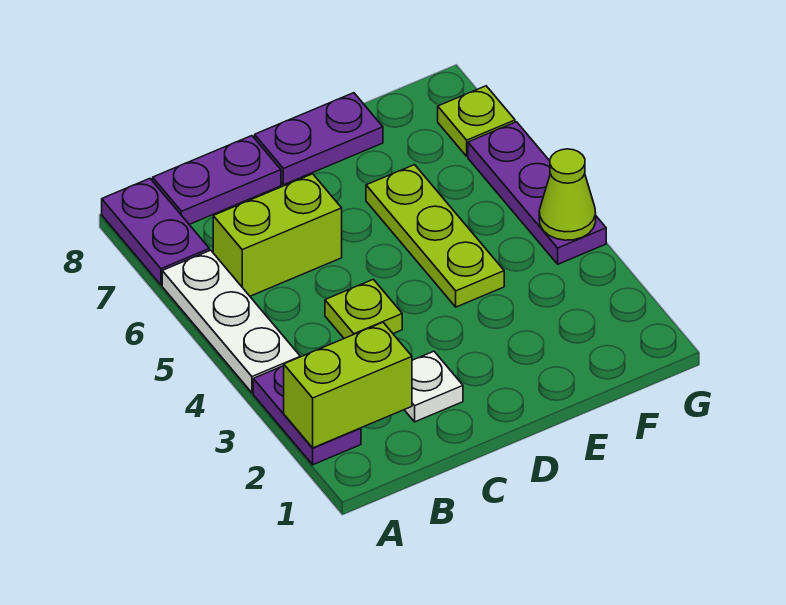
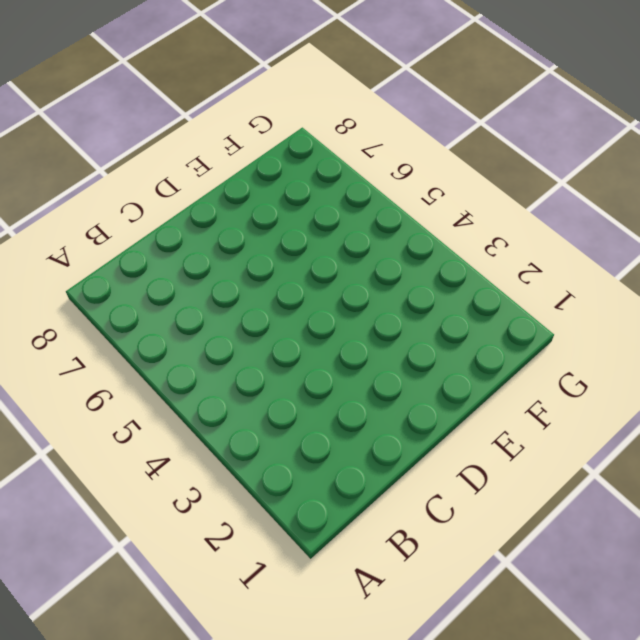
none -> purple 1x2 plate [253,366,361,465]
none -> white 1x3 plate [162,250,300,393]
none -> purple 1x2 plate [102,179,209,285]

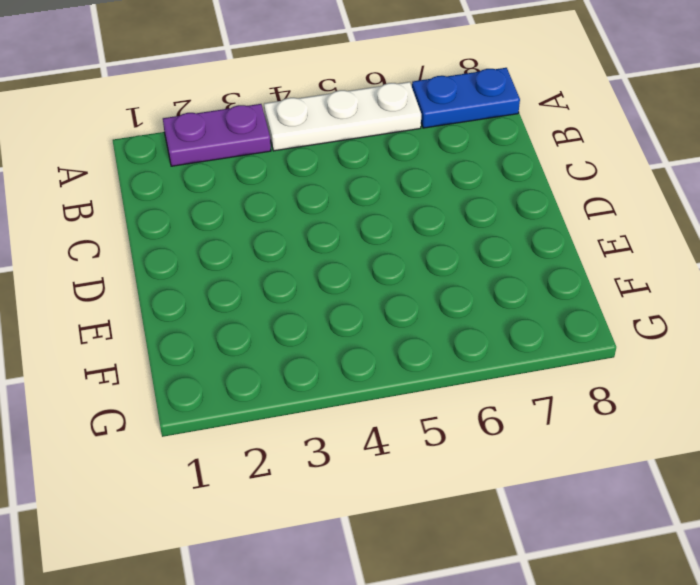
blue 1x2 plate [412,68,520,128] -> purple 1x2 plate [102,179,209,285]
none -> lime 1x2 brick [213,174,342,296]
none -> purple 1x2 plate [153,136,281,224]
none -> white 1x1 plate [405,351,463,422]

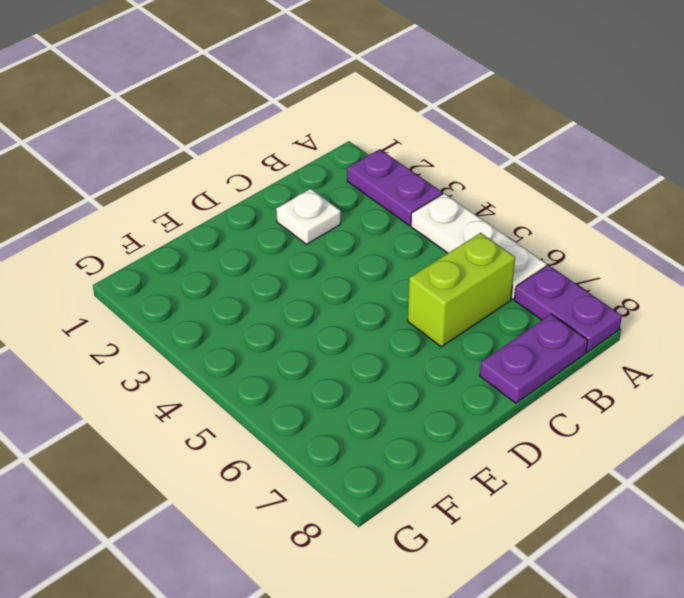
none -> lime 1x1 plate [325,279,402,338]
none -> purple 1x2 plate [255,93,383,185]
none -> lime 1x3 plate [366,165,504,307]

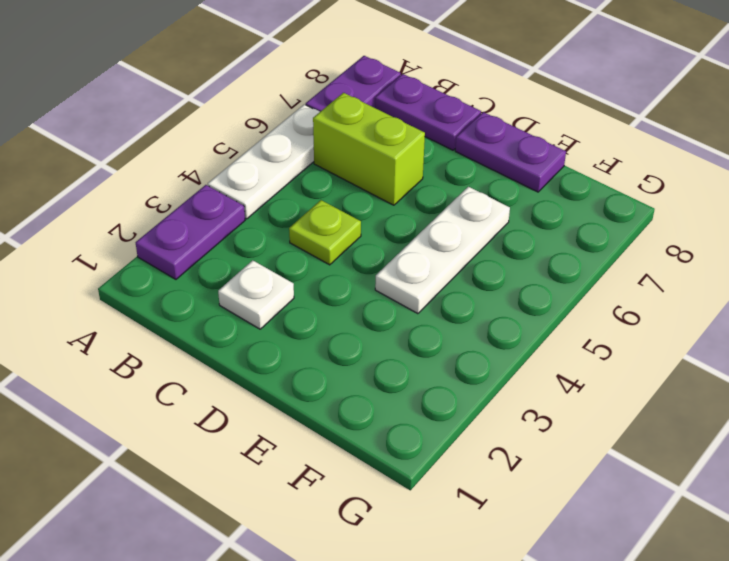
white 1x3 plate [375,187,510,314] -> lime 1x3 plate [366,165,504,307]
none -> purple 1x3 plate [468,122,606,264]
none -> lime 1x1 plate [438,86,515,156]
none -> lime 1x2 brick [284,322,412,448]

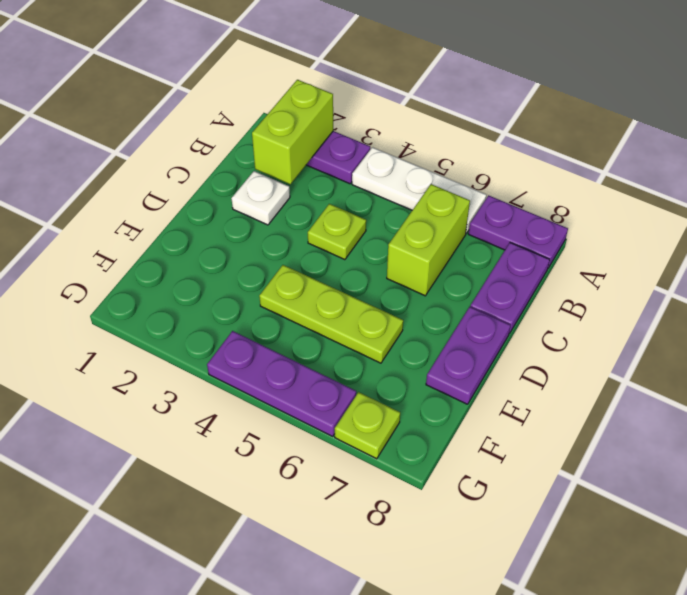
none -> lime 1x1 cone [539,149,596,240]

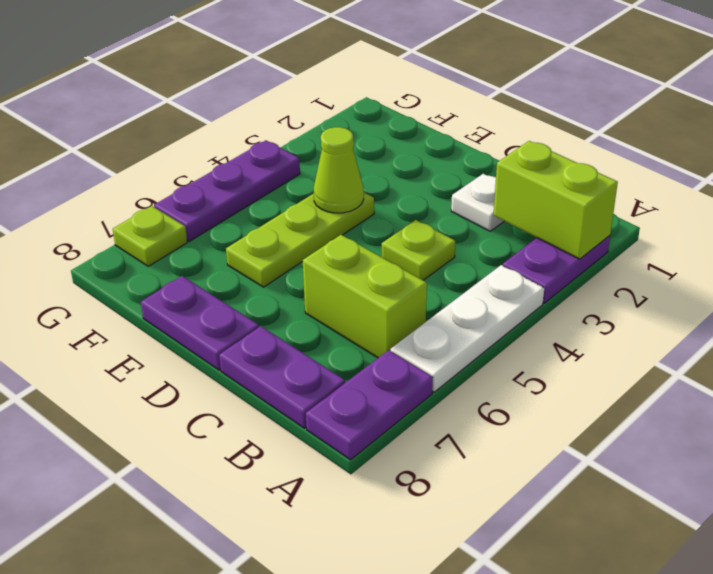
lime 1x1 cone [314,127,364,213] -> lime 1x1 cone moved to [539,149,596,240]

